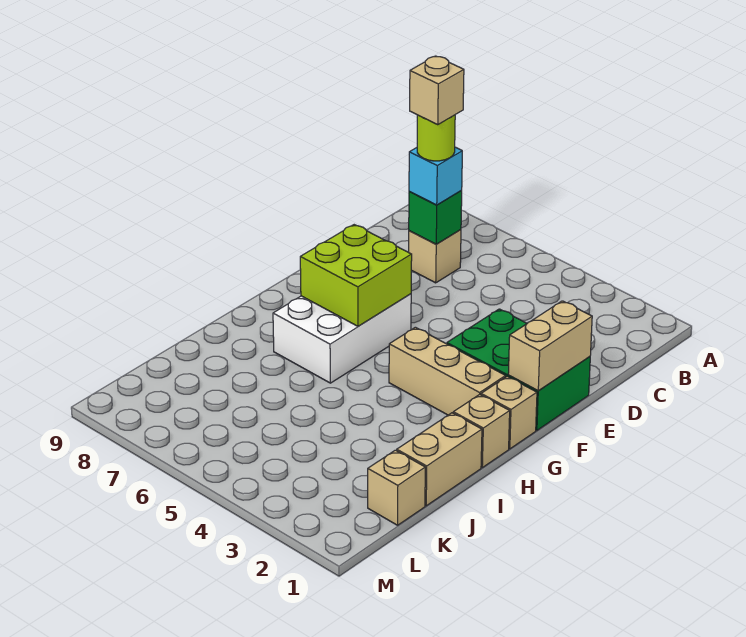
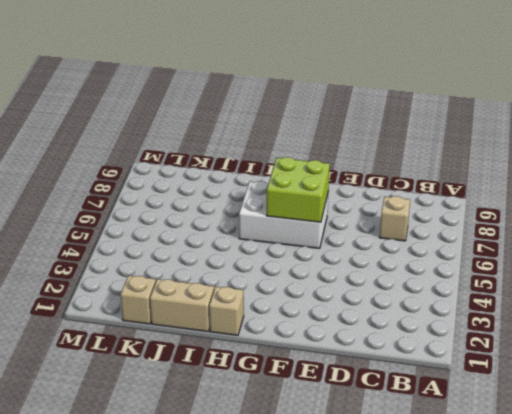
none -> green 2x3 brick [447,309,590,430]
none -> tan 1x1 brick [481,376,537,449]
none -> tan 1x3 brick [389,327,506,415]

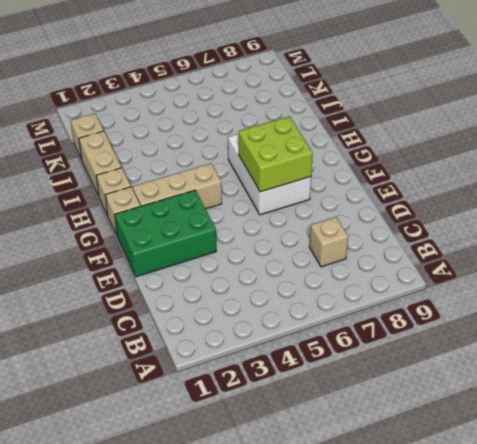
none -> green 1x1 brick [409,190,462,244]
none -> tan 1x2 brick [508,301,592,391]
none -> cyan 1x1 brick [409,147,462,205]

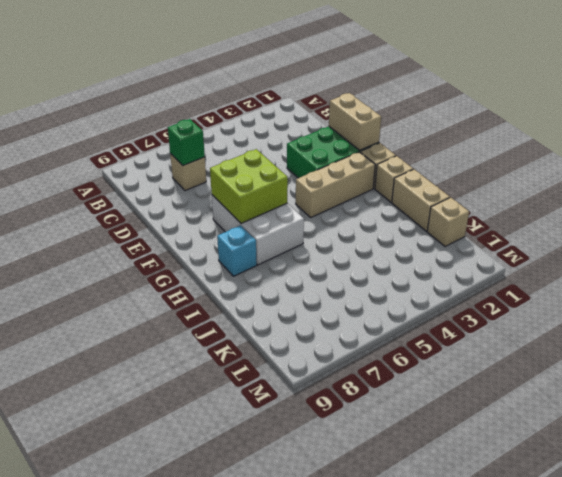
cyan 1x1 brick [217,225,257,276] -> cyan 1x1 brick moved to [409,147,462,205]
none -> lime 1x1 round brick [417,115,455,161]
none -> tan 1x1 brick [410,56,464,125]

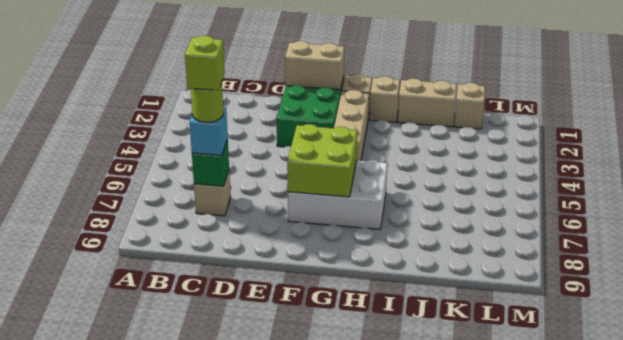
lime 1x1 brick [185,36,225,90] -> tan 1x1 brick [410,56,464,125]

